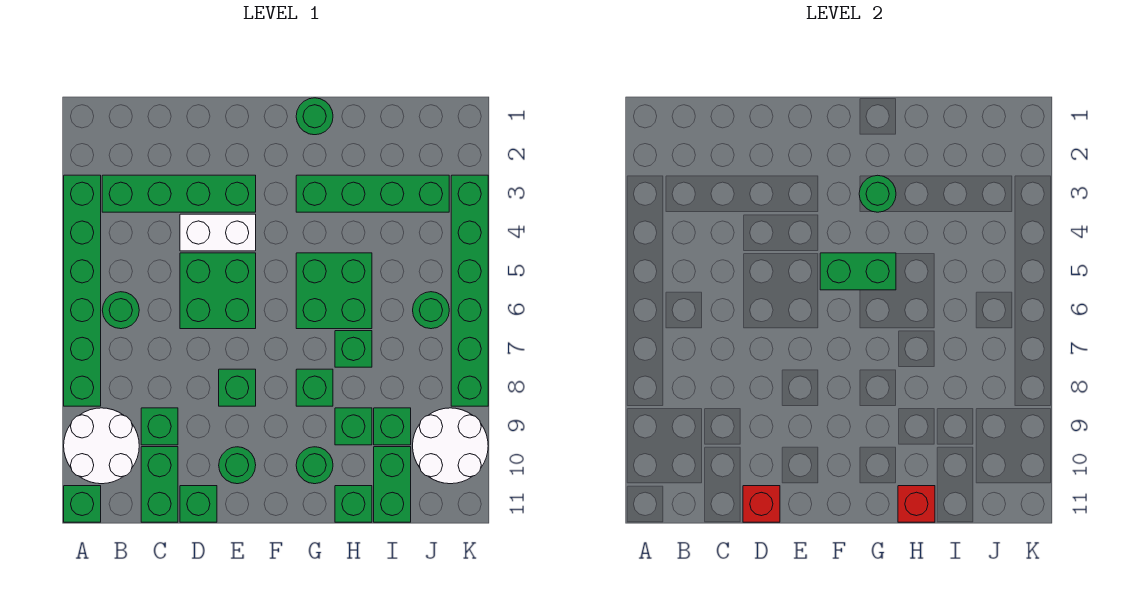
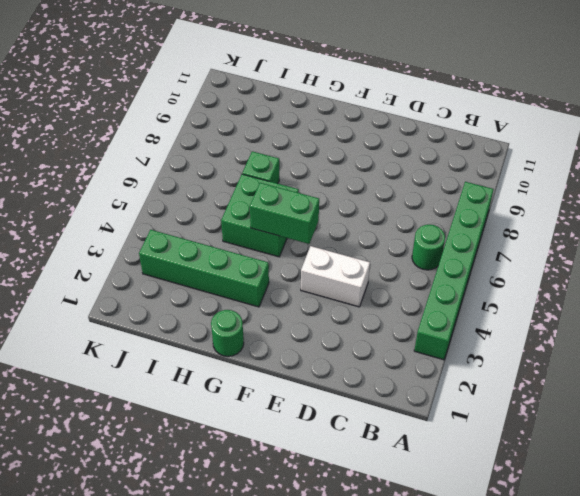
none -> white 2x2 round brick [64,408,139,484]
none -> green 1x1 brick [64,486,101,522]
none -> green 1x4 brick [102,175,256,212]

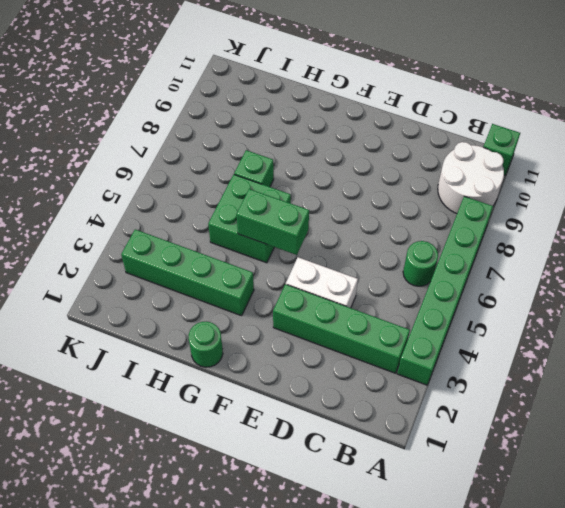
none -> green 1x1 brick [141,408,178,445]
none -> green 1x2 brick [141,447,178,522]
none -> green 2x2 brick [180,253,256,329]

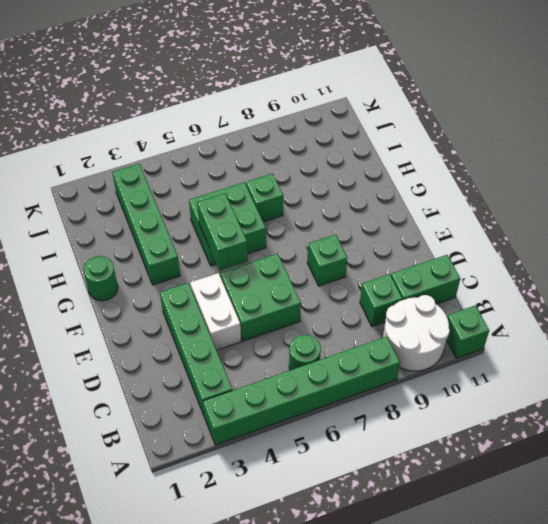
none -> green 1x1 brick [180,486,217,522]
none -> green 1x1 round brick [219,447,256,484]
none -> green 1x1 brick [296,369,333,406]

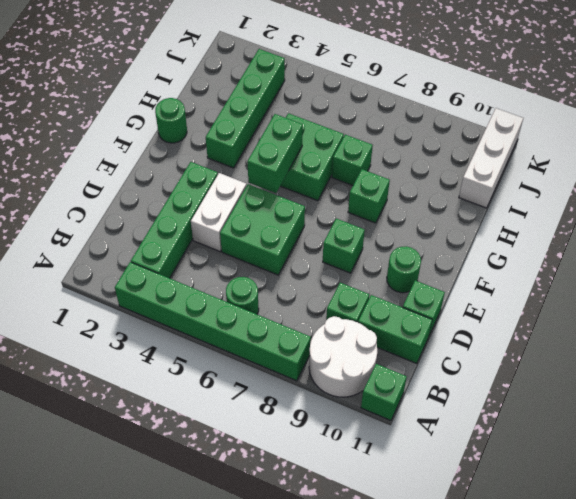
white 1x3 brick [459,108,523,208] -> green 1x2 brick [374,447,411,522]
none -> green 1x1 round brick [296,447,333,484]
none -> green 1x1 brick [335,408,372,445]
none -> green 1x1 brick [335,486,372,522]

